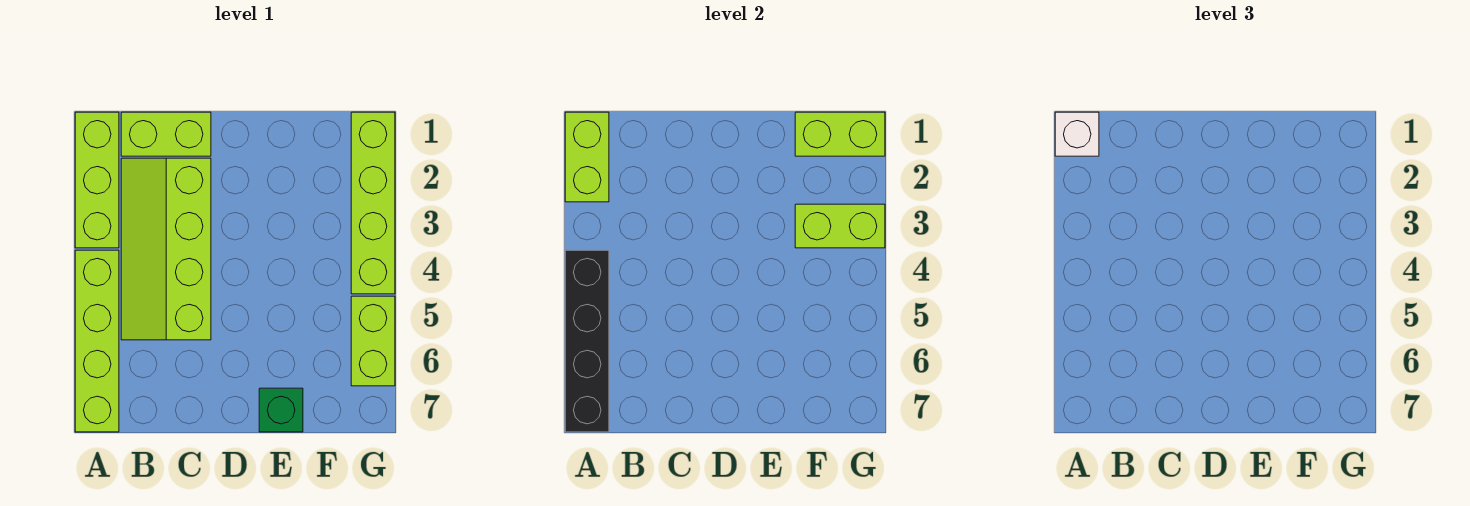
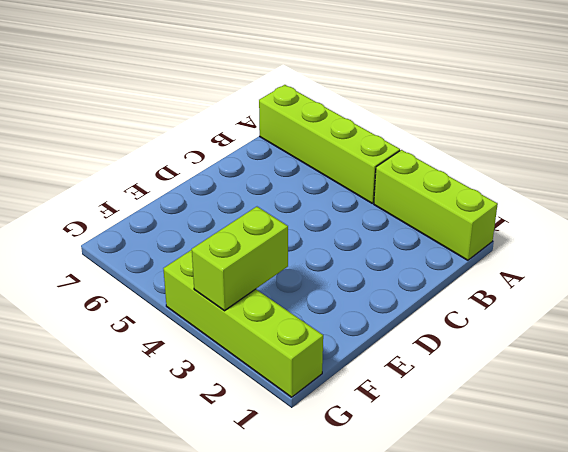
none -> lime 1x2 brick [121,112,211,156]
none -> lime 2x4 slope [121,158,211,340]
none -> green 1x1 brick [259,388,303,432]

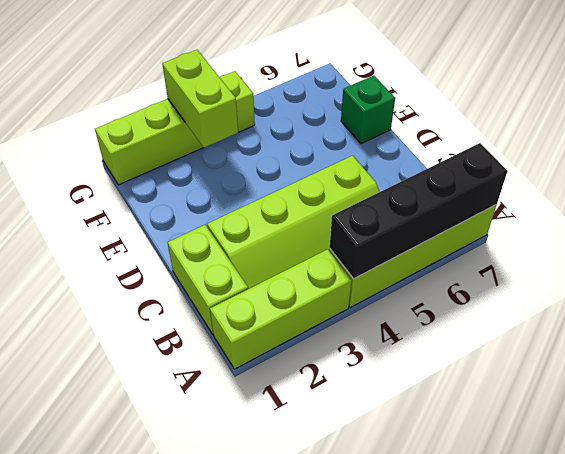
none -> lime 1x2 brick [351,296,395,386]
none -> lime 1x2 brick [565,112,609,202]
none -> lime 1x2 brick [795,112,885,156]

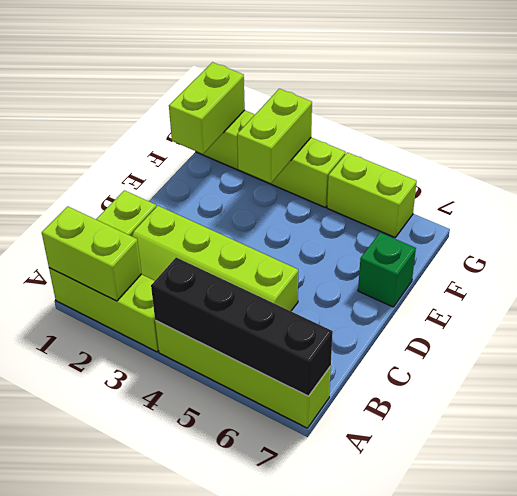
none -> white 1x1 brick [1055,112,1099,156]

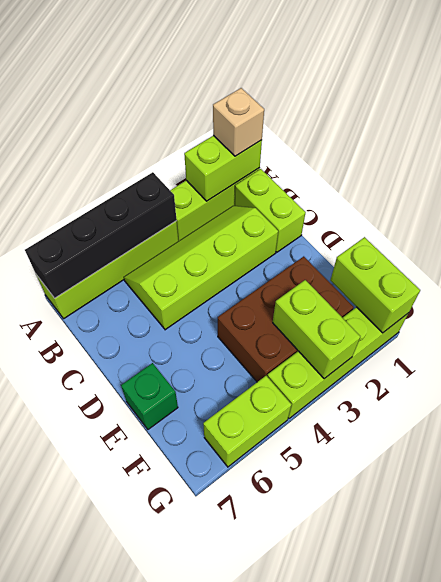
tan 1x1 brick [213,88,264,156] -> white 1x1 brick [1055,112,1099,156]
brown 2x3 brick [218,256,354,382] -> none

